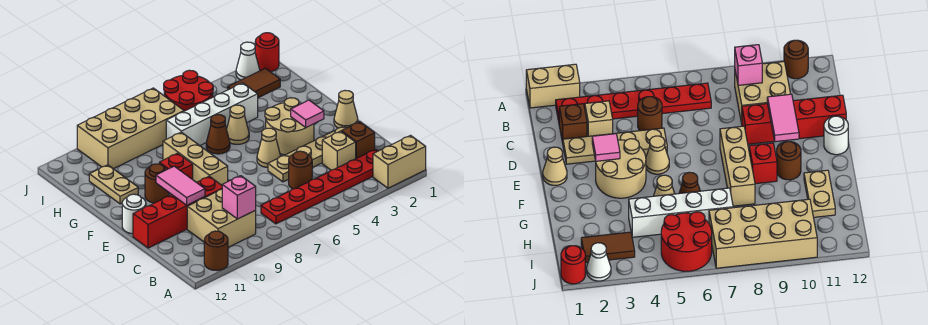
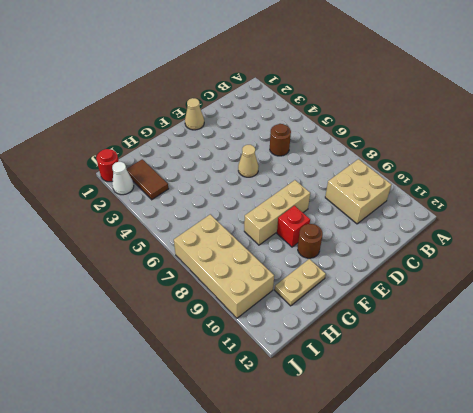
none -> tan 1x2 brick [373,136,426,188]
none -> brown 1x1 round brick [204,231,228,271]
none -> red 1x6 plate [261,149,378,224]

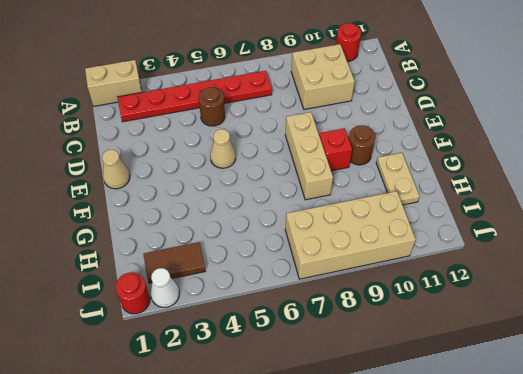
red 1x1 round brick [336,23,361,61] -> brown 1x1 round brick [204,231,228,271]
none -> brown 1x1 brick [341,122,375,158]
none -> tan 1x1 brick [322,131,356,170]
none -> tan 1x4 plate [268,126,346,182]

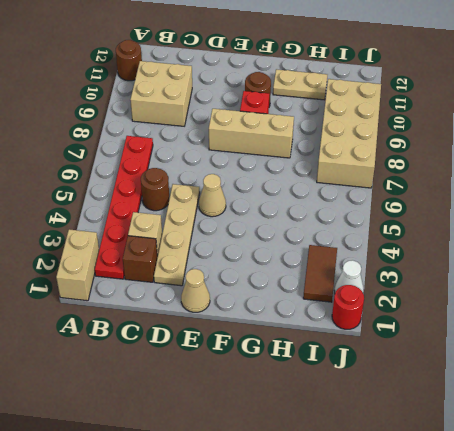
none -> red 1x4 brick [133,176,222,248]
none -> tan 2x2 round brick [265,98,314,155]
none -> white 1x1 round brick [122,194,146,234]

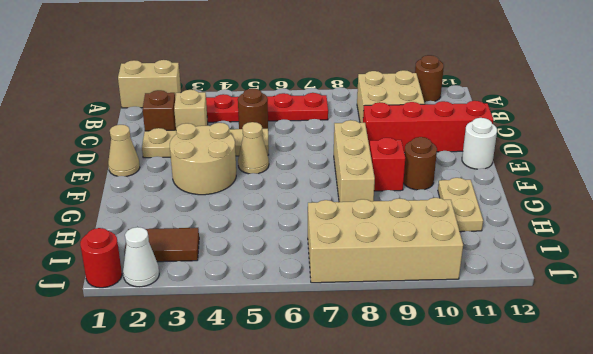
none -> tan 1x1 cone [227,105,249,144]
none -> brown 1x1 cone [206,115,230,154]
none -> white 1x4 brick [166,83,258,145]

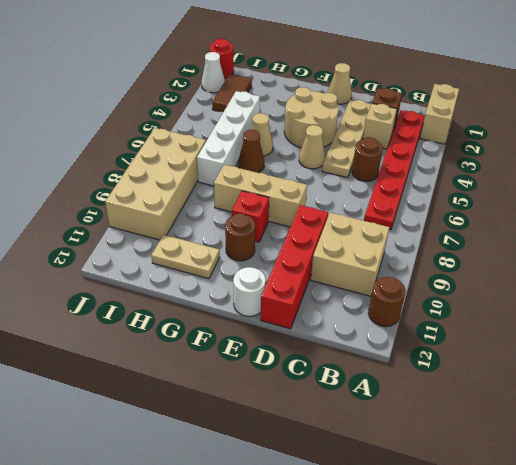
none -> red 2x2 round brick [164,70,213,111]
none -> pink 1x1 brick [222,176,256,219]
none -> pink 1x2 tile [156,166,205,205]

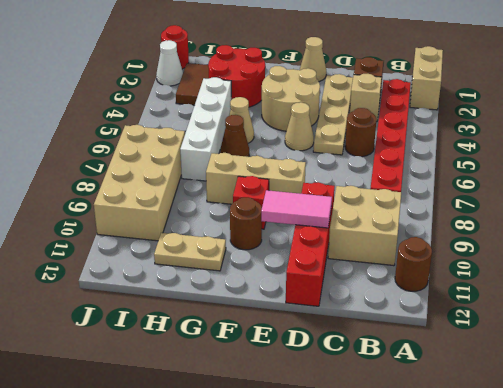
red 2x2 round brick [208,45,265,107] -> red 2x2 round brick moved to [164,70,213,111]
none -> white 1x1 round brick [122,194,146,234]
none -> pink 1x1 brick [222,176,256,219]
none -> pink 1x1 tile [291,100,324,127]

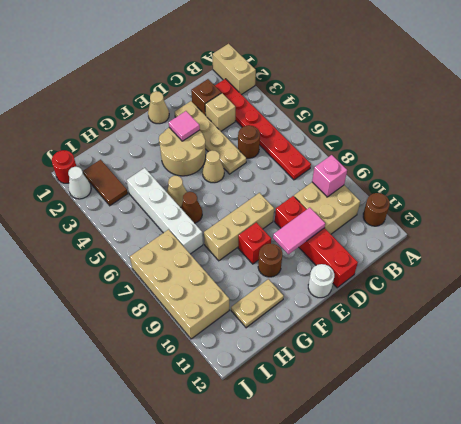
none -> red 2x2 round brick [164,70,213,111]

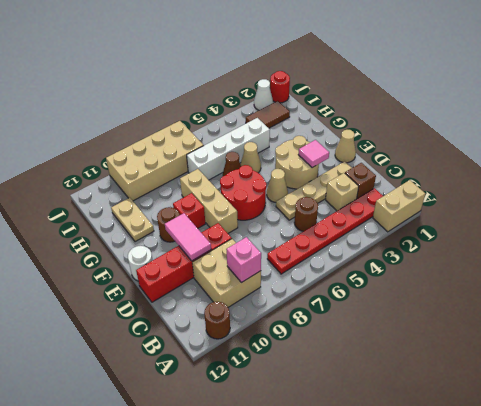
red 2x2 round brick [220,165,266,220] -> red 2x2 round brick moved to [164,70,213,111]

